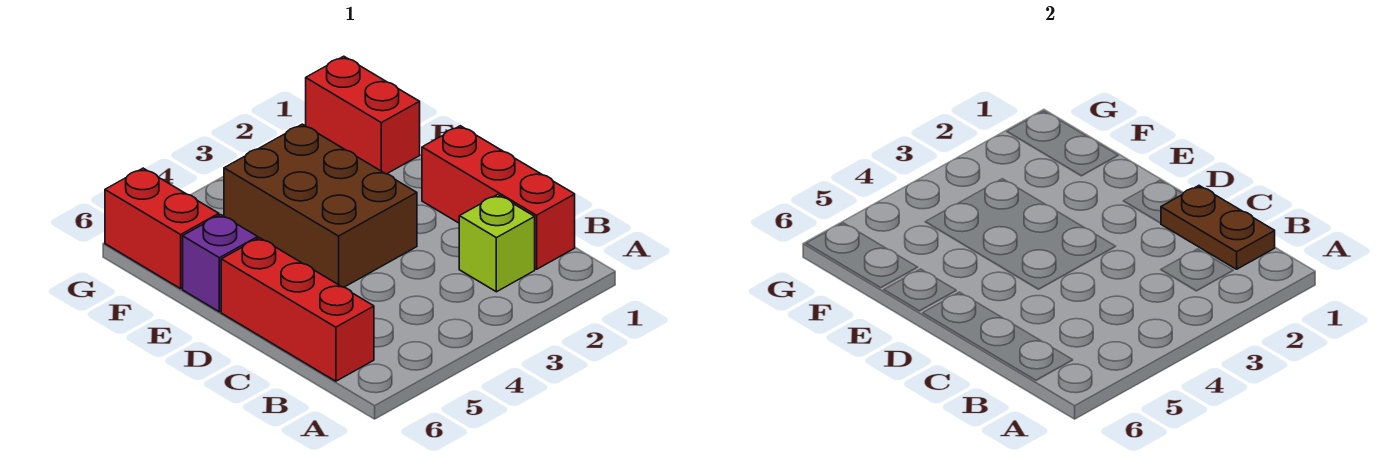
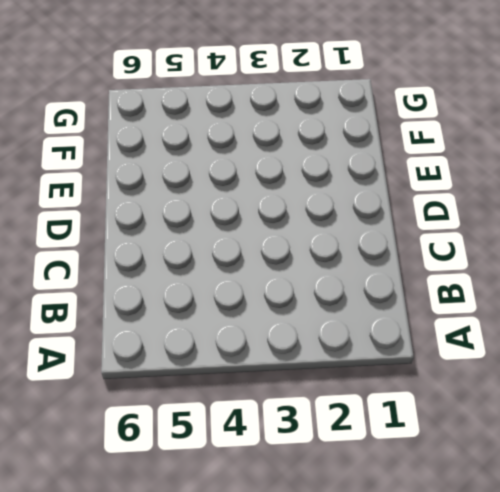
none -> red 1x3 brick [422,126,575,269]
none -> lime 1x1 brick [459,195,535,292]

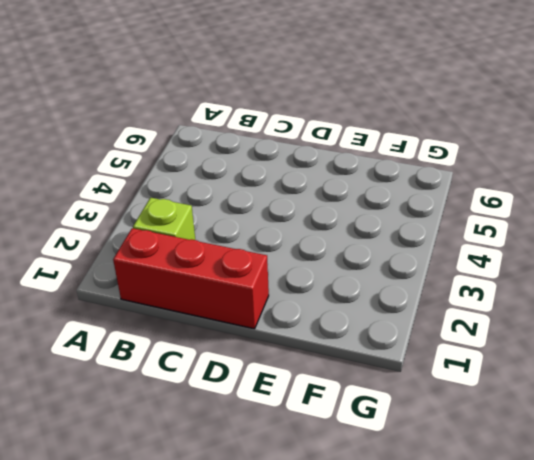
none -> red 1x3 brick [221,238,374,381]
none -> brown 2x3 brick [224,124,417,287]

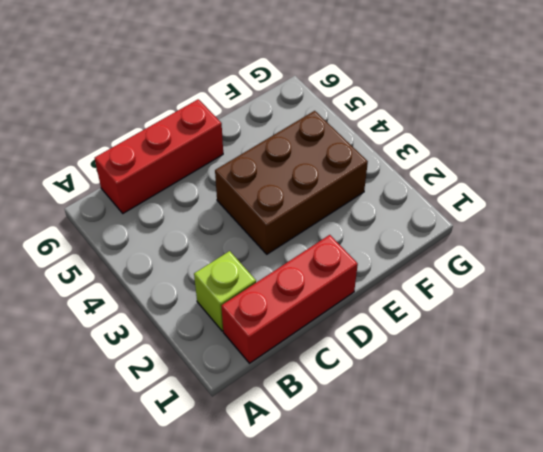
none -> purple 1x1 brick [183,215,258,312]
none -> red 1x2 brick [306,56,420,174]

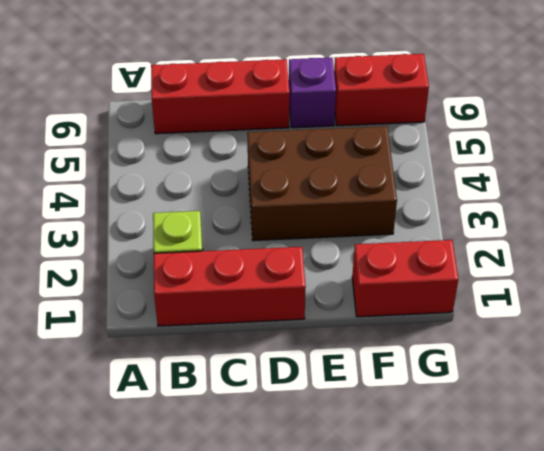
none -> brown 1x2 plate [1161,186,1275,269]

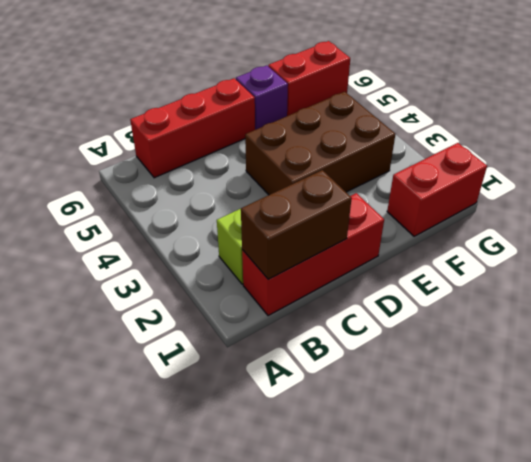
brown 1x2 brick [241,170,352,279] -> brown 1x2 plate [1161,186,1275,269]

